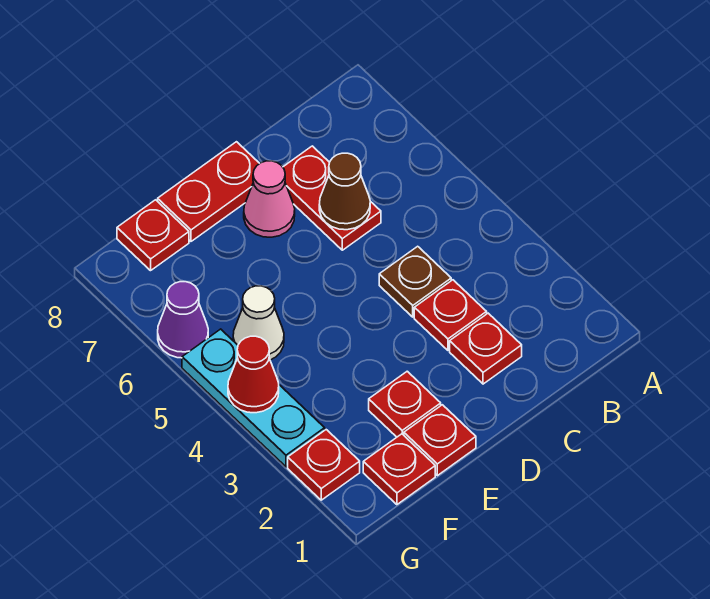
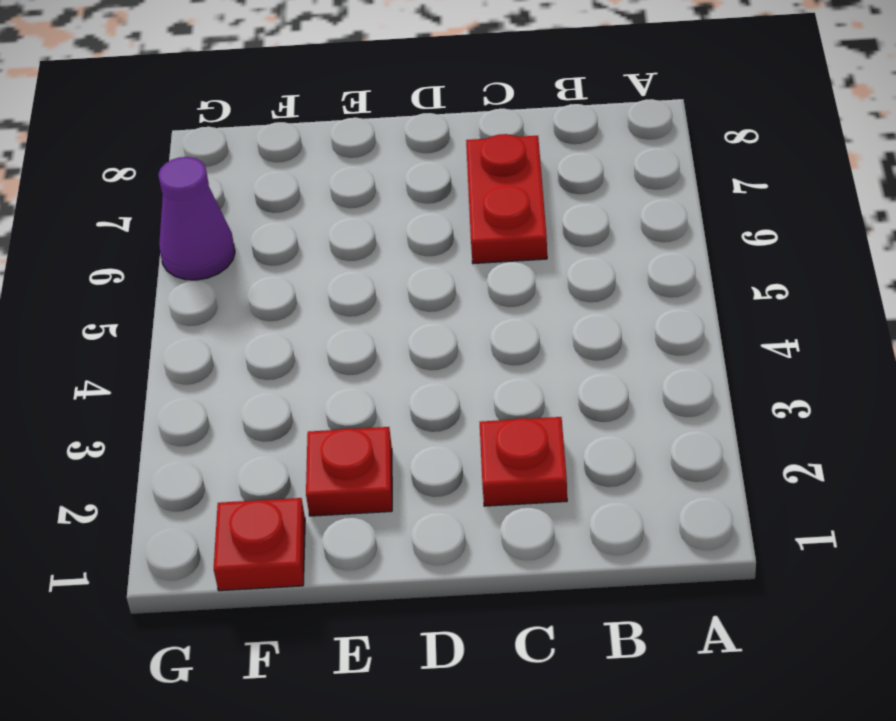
none -> red 1x1 plate [414,280,487,350]
none -> brown 1x1 plate [379,246,451,317]
none -> pink 1x1 cone [244,161,295,237]

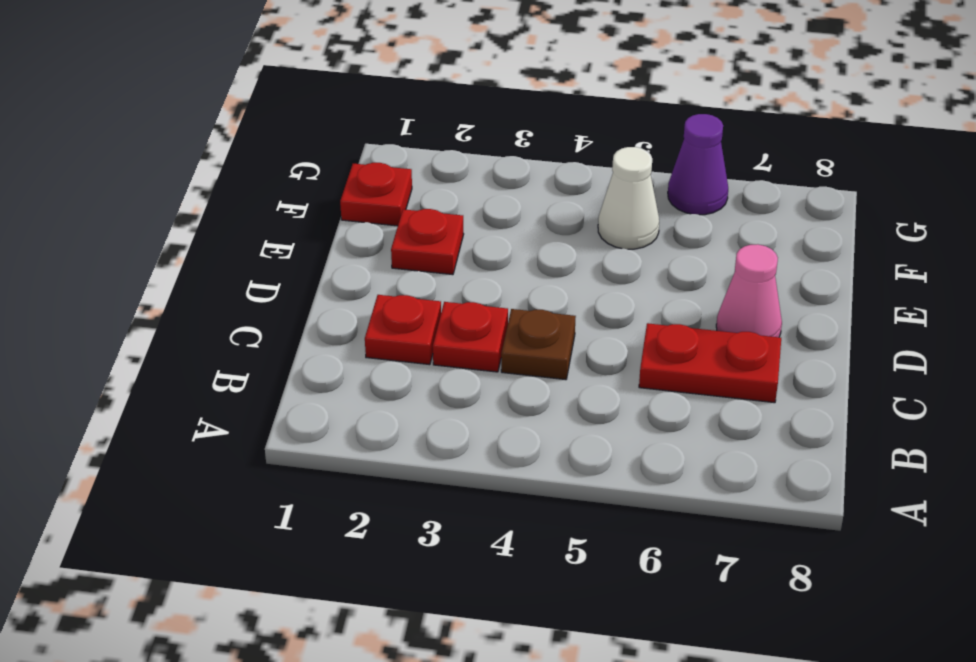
none -> red 1x2 plate [158,142,260,241]
none -> red 1x1 plate [404,405,476,476]
none -> red 1x1 plate [117,200,189,271]

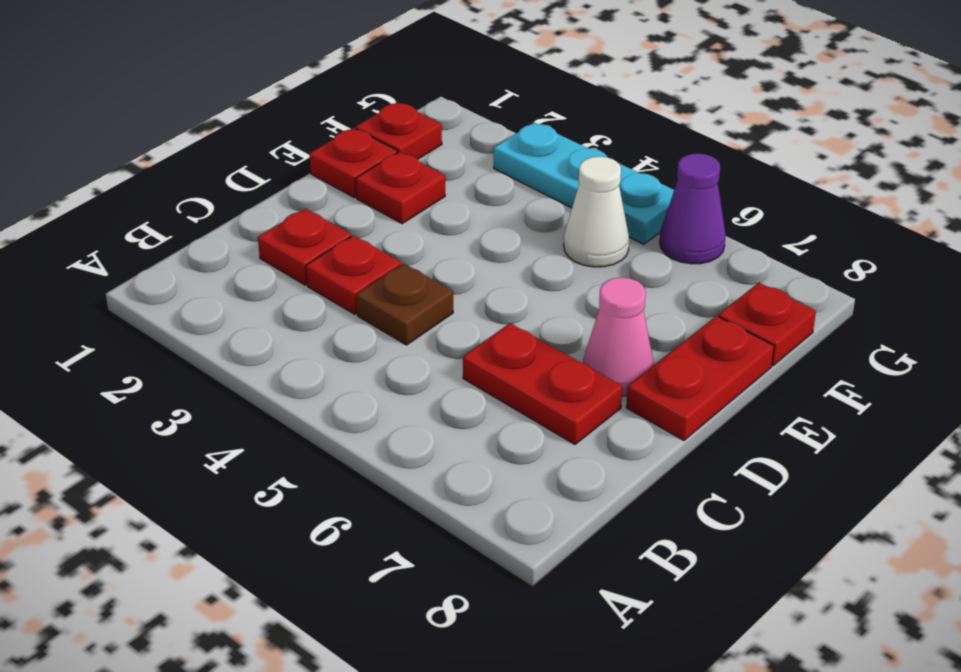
none -> red 1x1 plate [288,430,360,500]
none -> brown 1x1 cone [319,153,370,230]
none -> red 1x1 cone [228,336,279,413]

